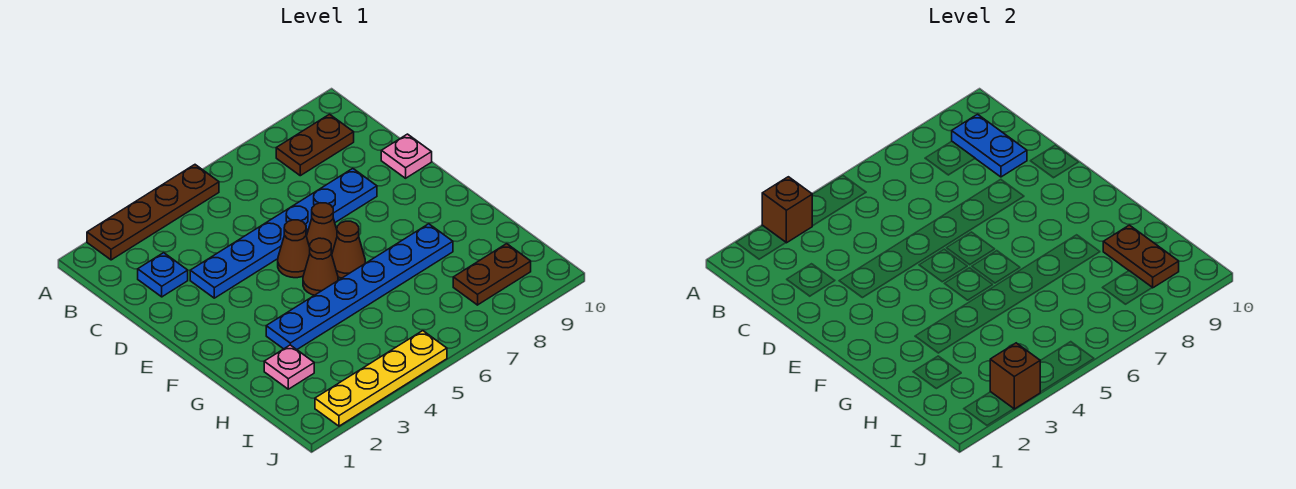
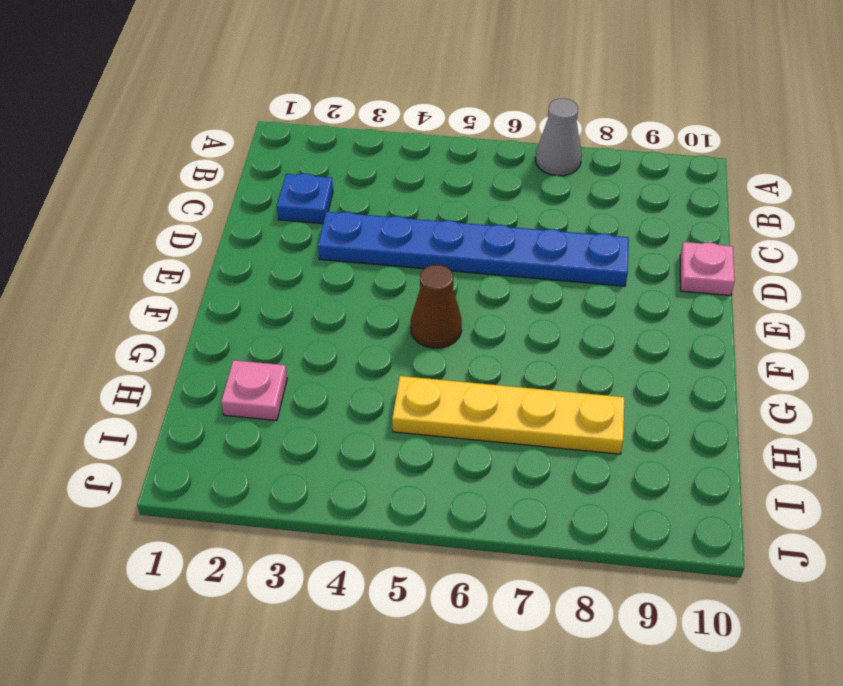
grey 1x1 cone [535,98,582,176] -> none
yellow 1x4 plate [392,376,624,454] -> yellow 1x4 plate moved to [315,331,447,426]
none -> brown 1x4 plate [87,165,219,260]
none -> brown 1x2 plate [276,114,354,176]
none -> brown 1x1 cone [278,220,310,278]

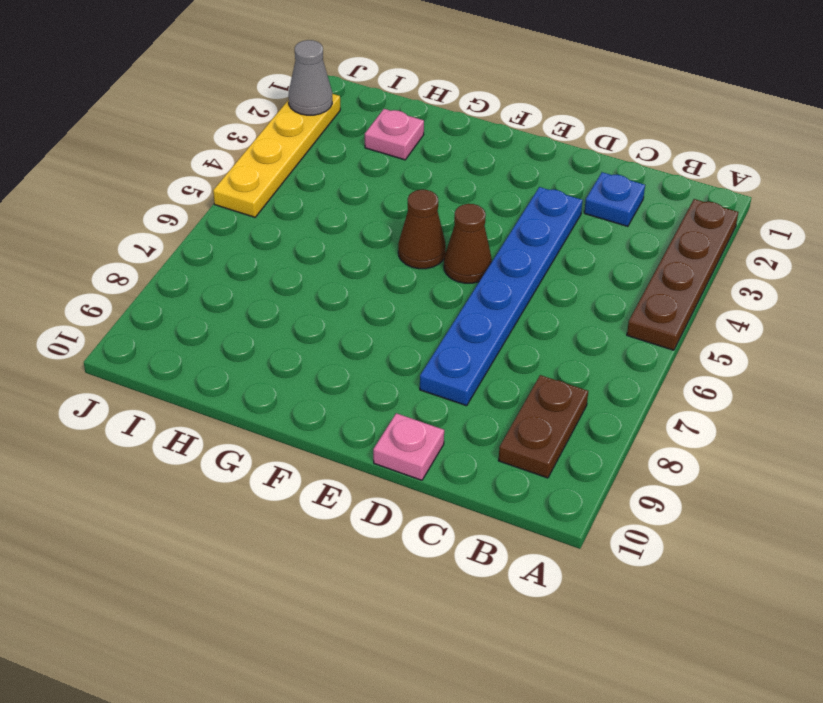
grey 1x1 cone [289,40,332,115] -> none
none -> brown 1x1 cone [306,203,337,254]
none -> brown 1x1 cone [332,221,365,278]
none -> blue 1x6 plate [266,224,453,349]

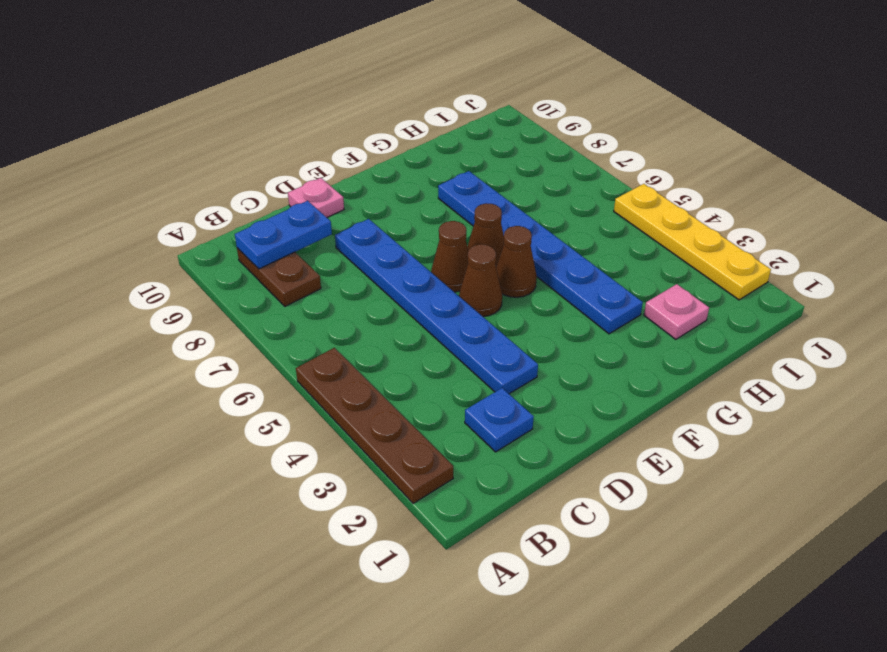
none -> brown 1x2 plate [453,244,531,305]
none -> brown 1x1 brick [762,177,812,243]
none -> brown 1x2 plate [1103,225,1179,288]

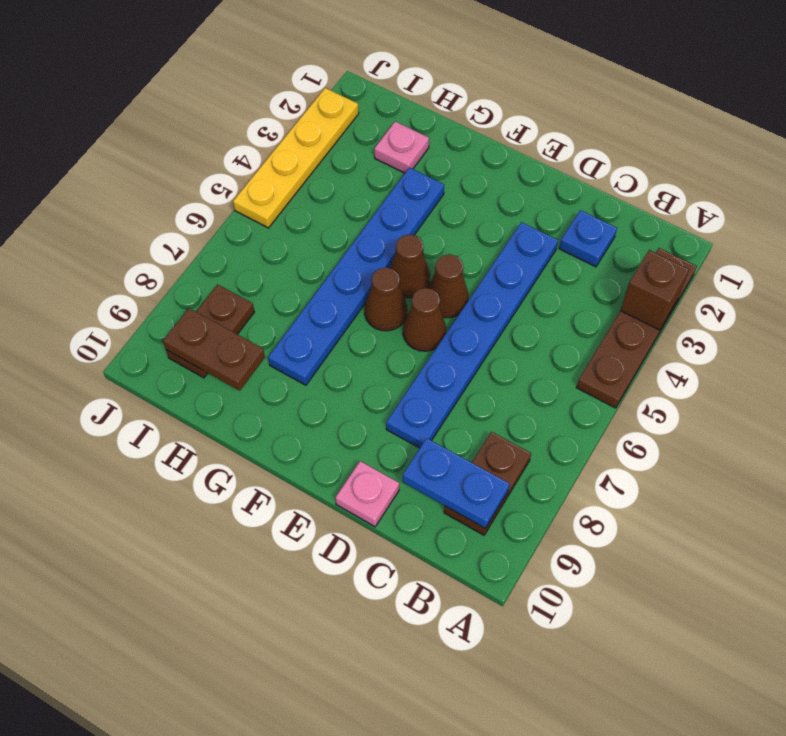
none -> brown 1x1 brick [990,343,1040,409]

